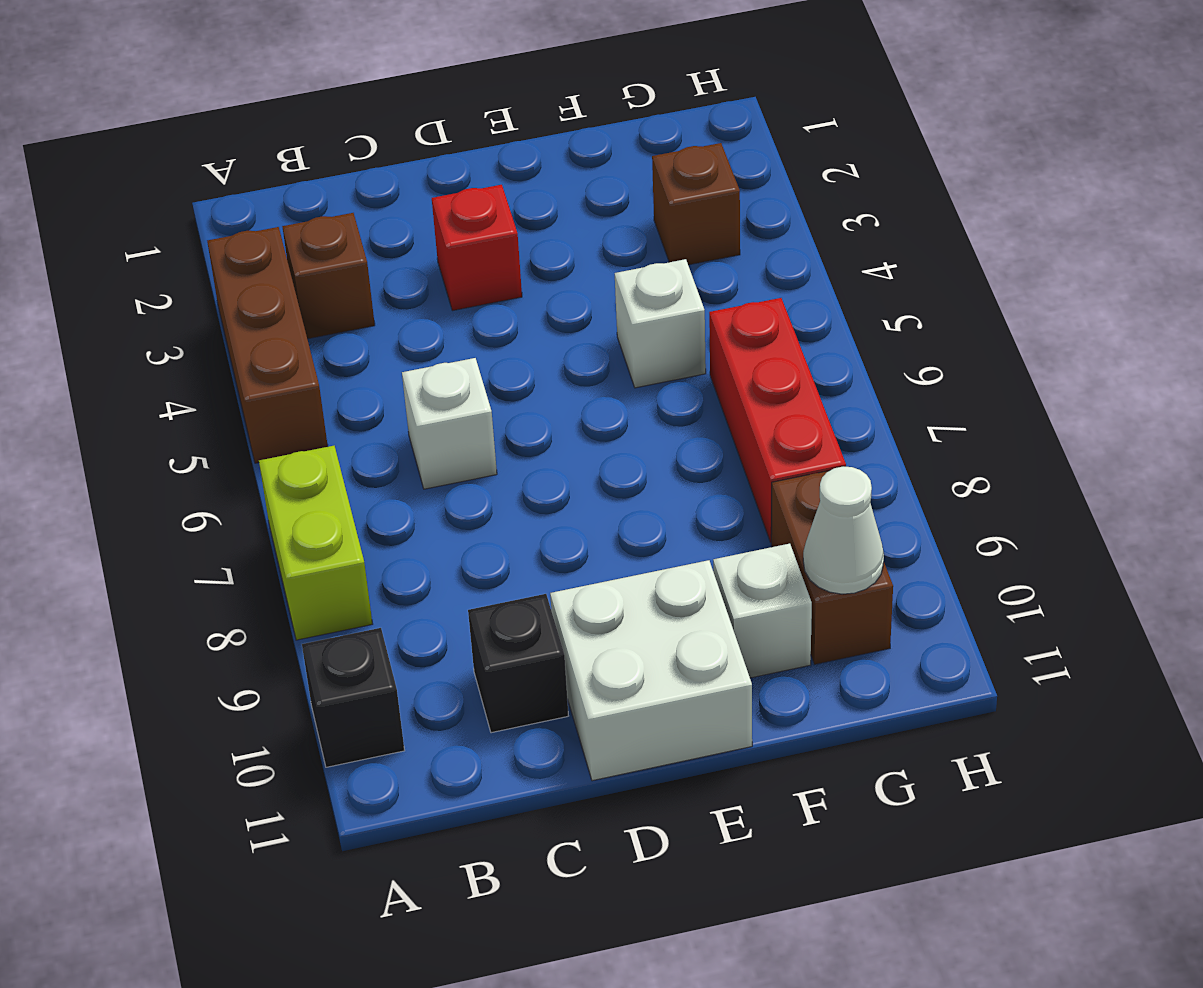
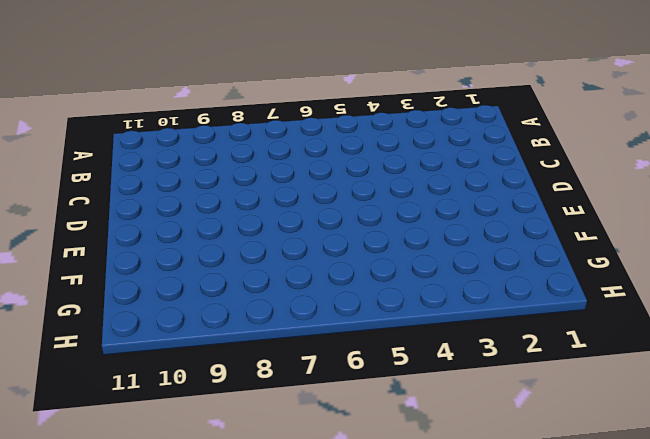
none -> brown 1x3 brick [207,227,328,463]
none -> lime 1x2 brick [259,446,372,640]
none -> black 1x1 brick [302,628,405,767]

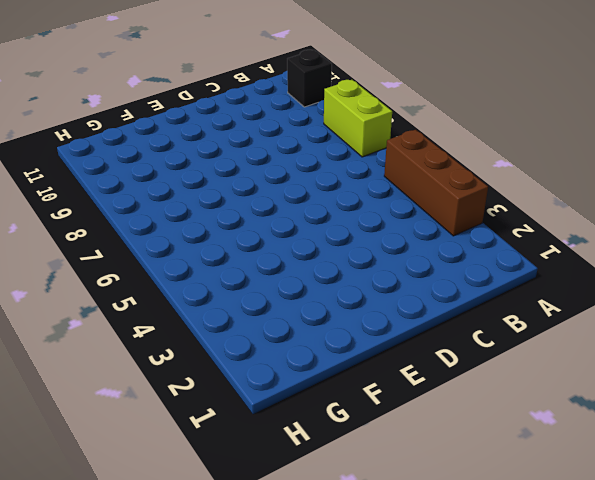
none -> brown 1x1 brick [282,213,375,339]
none -> white 1x1 brick [402,358,497,489]
none -> black 1x1 brick [468,594,568,733]

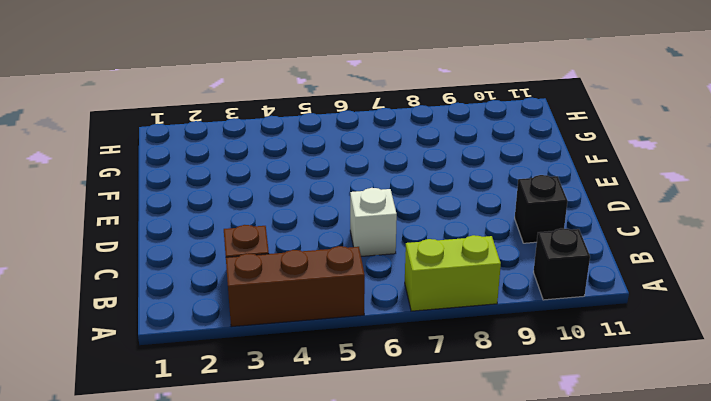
none -> red 1x1 brick [432,185,522,311]
none -> white 2x2 brick [550,560,752,781]
none -> white 1x1 brick [615,259,706,388]

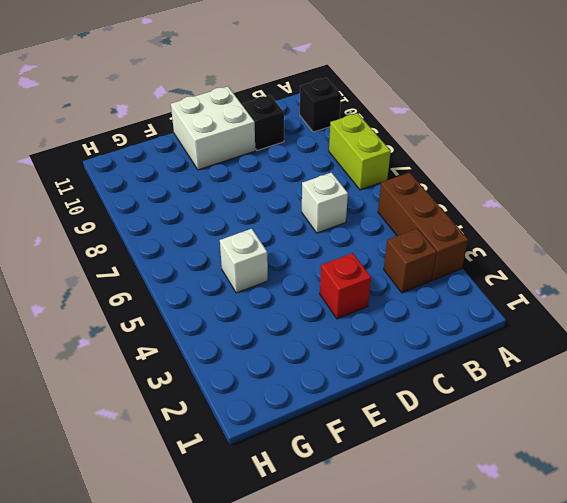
none -> white 1x1 brick [713,544,812,678]
none -> brown 1x1 brick [652,143,740,265]
none -> red 1x3 brick [709,298,846,542]

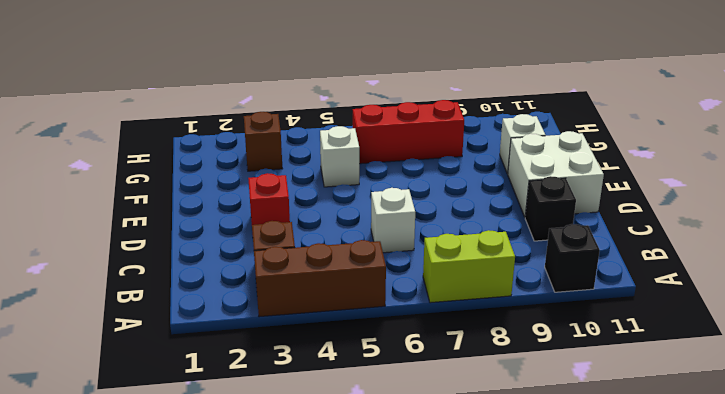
none -> brown 1x2 brick [771,471,893,664]
none -> white 1x1 cone [803,467,884,594]

